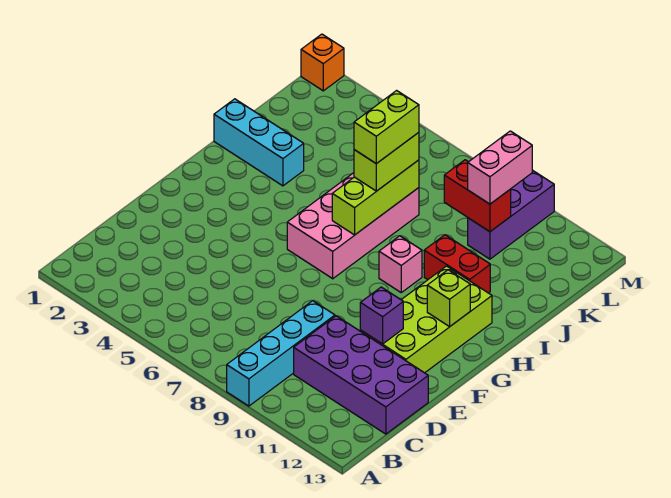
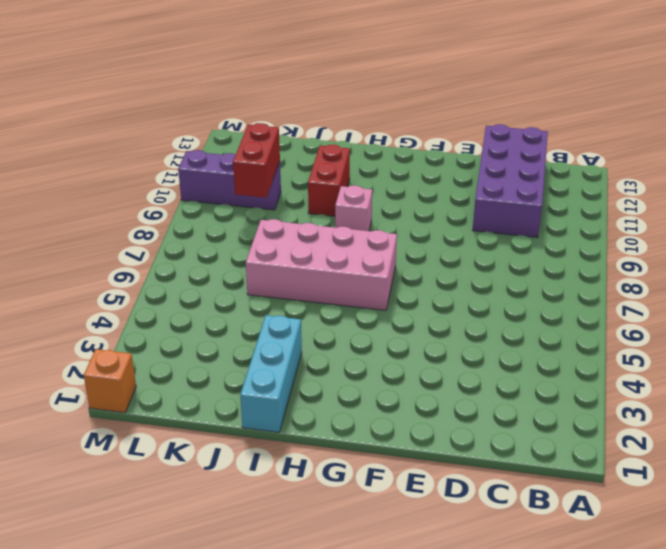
none -> cyan 1x4 brick [227,301,335,406]
none -> lime 2x4 brick [360,266,492,373]
none -> purple 1x1 brick [360,287,403,344]

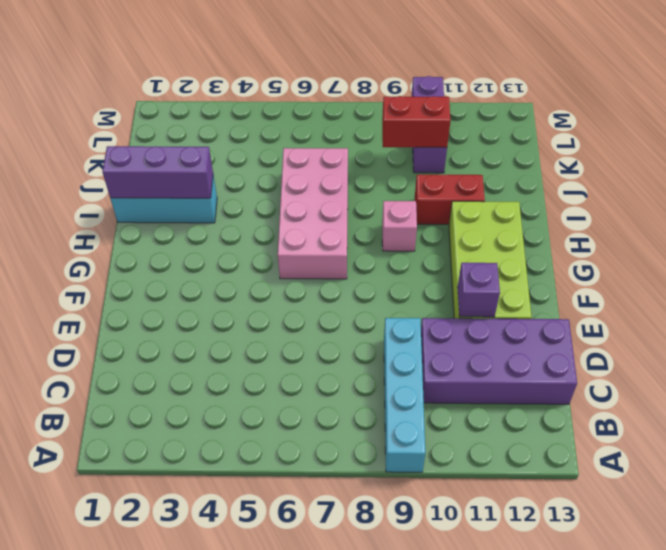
purple 1x3 brick [102,146,213,198] -> none
none -> orange 1x1 brick [301,34,344,91]
none -> lime 1x1 brick [427,270,470,327]
none -> lime 1x3 brick [332,160,419,235]

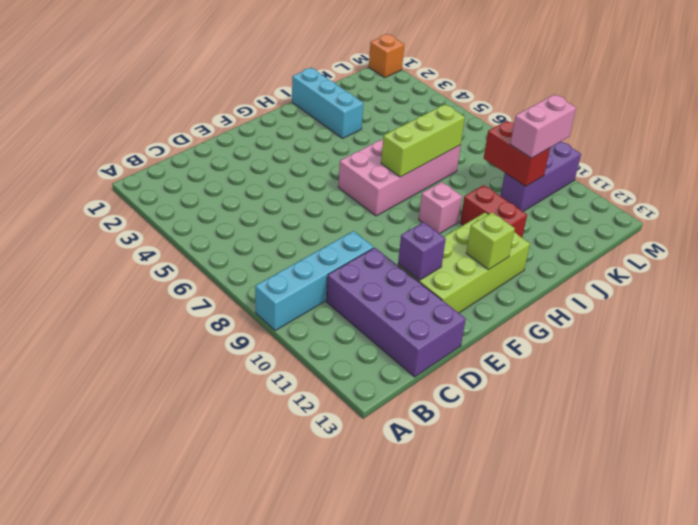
none -> lime 1x2 brick [354,132,419,191]
none -> lime 1x2 brick [354,91,419,164]

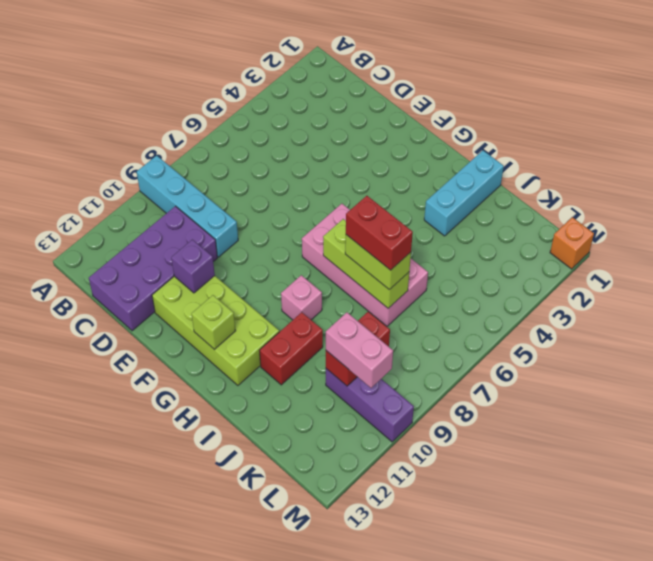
red 1x2 brick [346,196,413,270] -> lime 1x2 brick [354,91,419,164]

